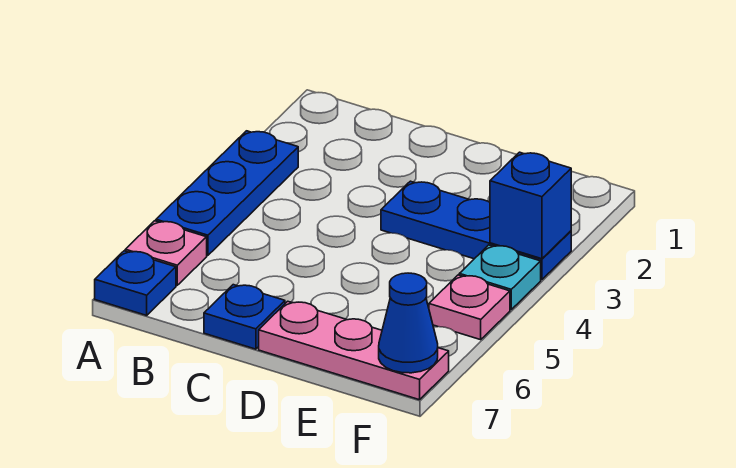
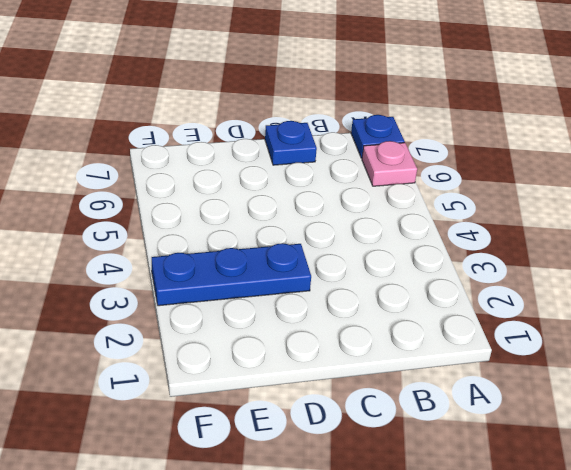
none -> blue 1x3 plate [156,131,298,255]
none -> pink 1x3 plate [259,301,449,400]

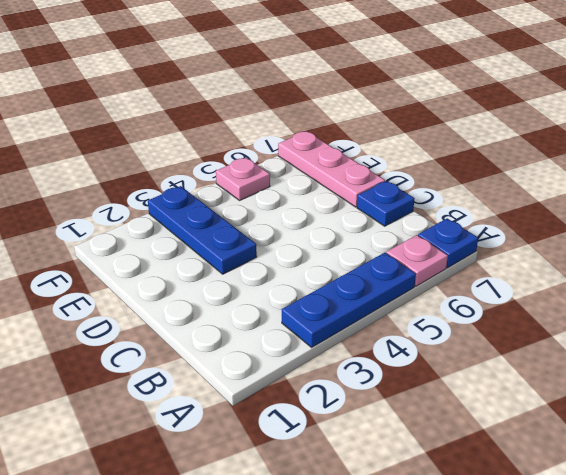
none -> cyan 1x1 plate [459,245,541,310]
none -> blue 1x1 brick [490,152,571,259]

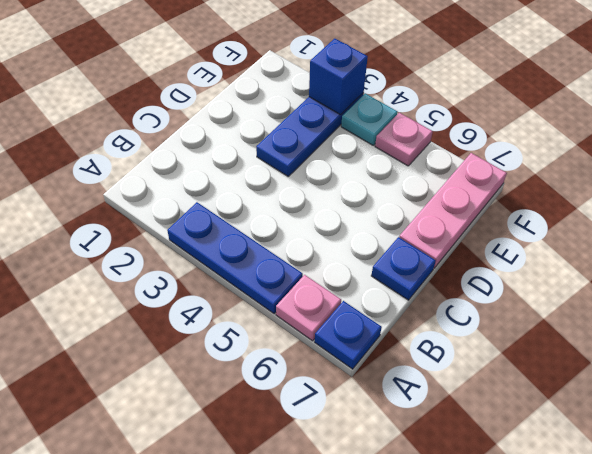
none -> blue 1x1 cone [379,273,438,373]

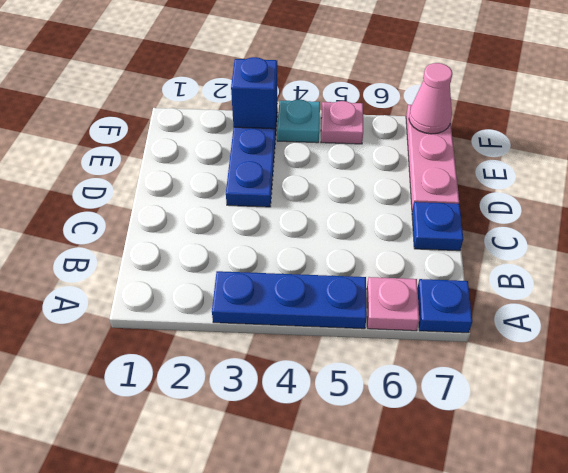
pink 1x1 cone [409,63,452,134] -> blue 1x1 cone [379,273,438,373]

